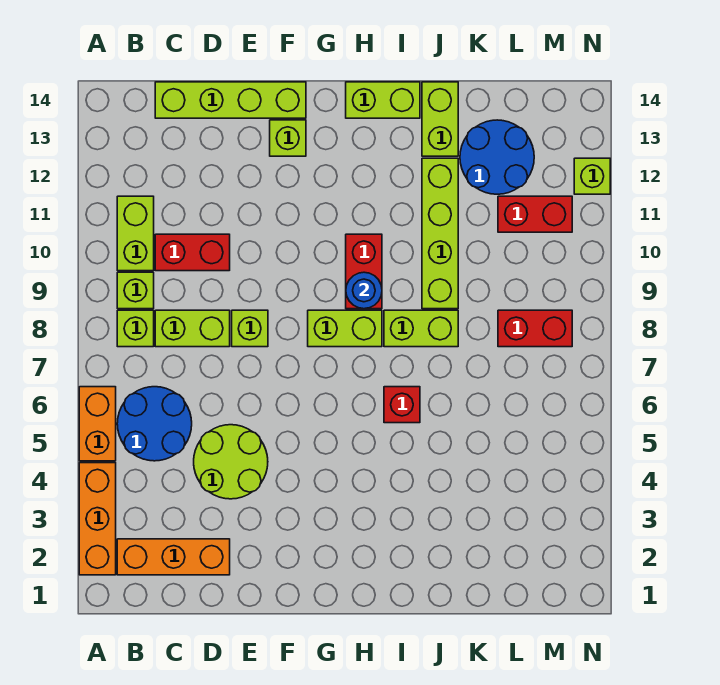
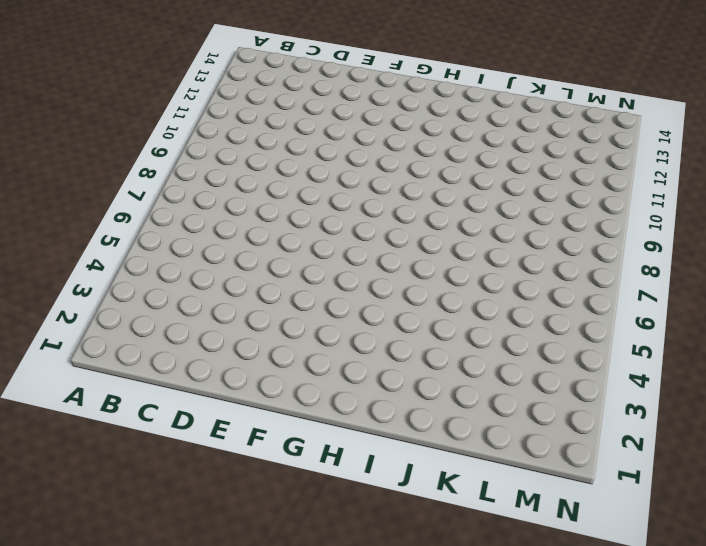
none -> orange 1x3 brick [79,463,116,575]
none -> orange 1x2 brick [79,387,116,461]
none -> orange 1x3 brick [117,539,230,575]

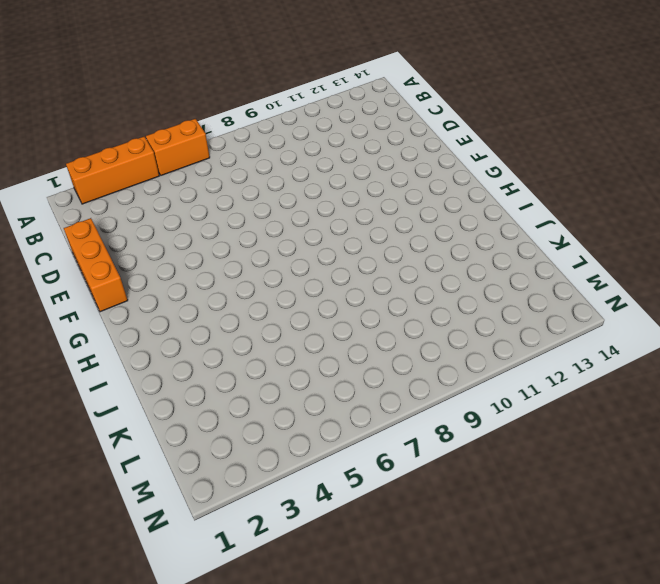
orange 1x3 brick [64,218,128,312] -> orange 1x3 brick moved to [117,539,230,575]
none -> blue 2x2 round brick [117,387,192,461]
none -> lime 1x1 brick [117,310,154,347]
none -> lime 1x1 brick [117,272,154,309]

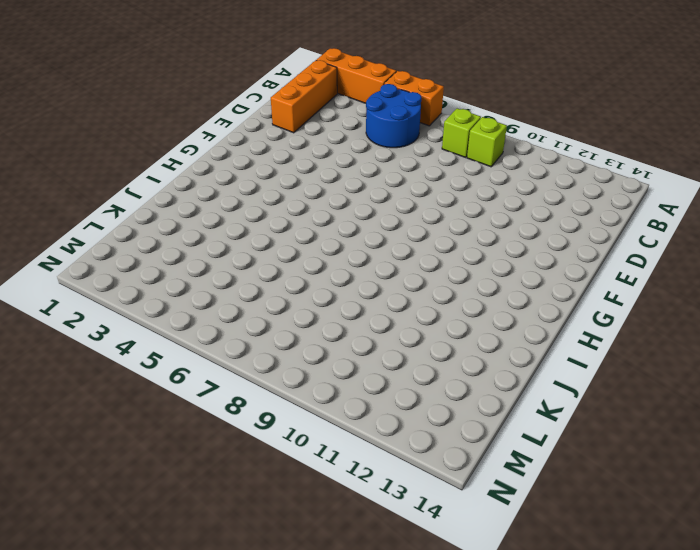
none -> lime 1x2 brick [117,196,154,271]
none -> lime 1x2 brick [155,310,230,347]
none -> red 1x2 brick [155,234,230,271]

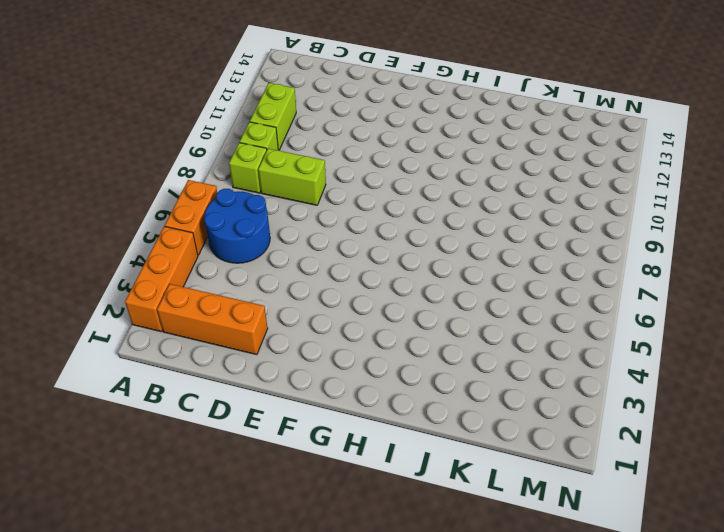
none -> red 1x2 brick [155,234,230,271]
none -> lime 1x4 brick [155,82,306,118]
none -> lime 2x2 round brick [194,425,268,499]

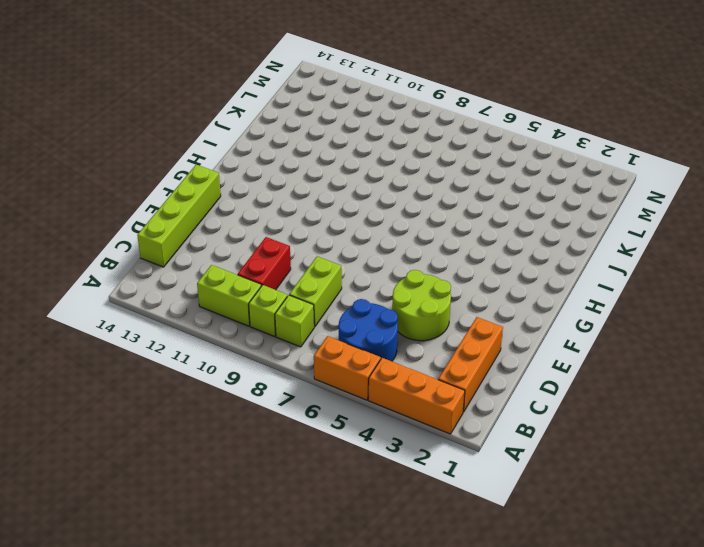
none -> lime 1x1 brick [232,310,268,347]
none -> lime 1x1 brick [270,120,306,156]
none -> lime 1x2 brick [308,310,382,347]

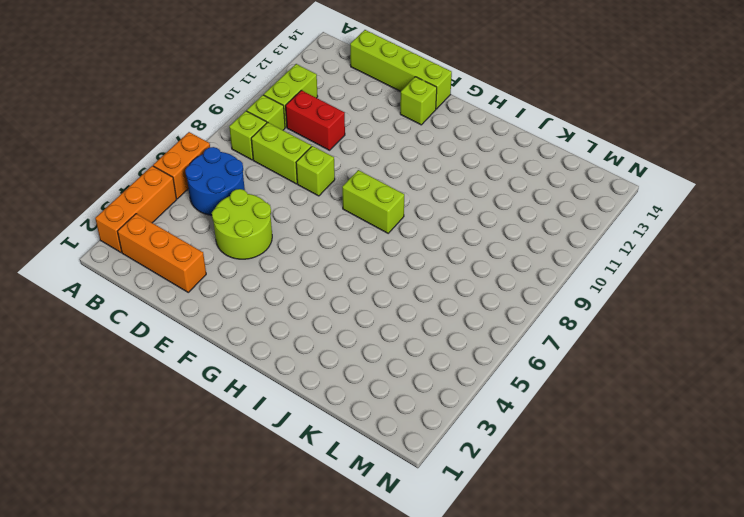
none -> red 1x2 brick [346,234,382,309]
none -> lime 1x2 brick [346,82,420,118]
none -> red 1x1 brick [384,387,420,423]

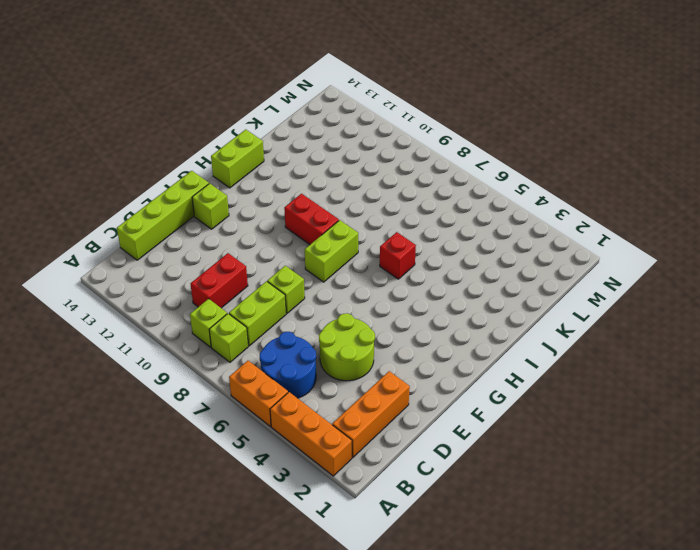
none -> lime 1x2 brick [117,196,154,271]
none -> lime 1x2 brick [384,310,458,347]
none -> lime 1x4 brick [422,158,458,309]

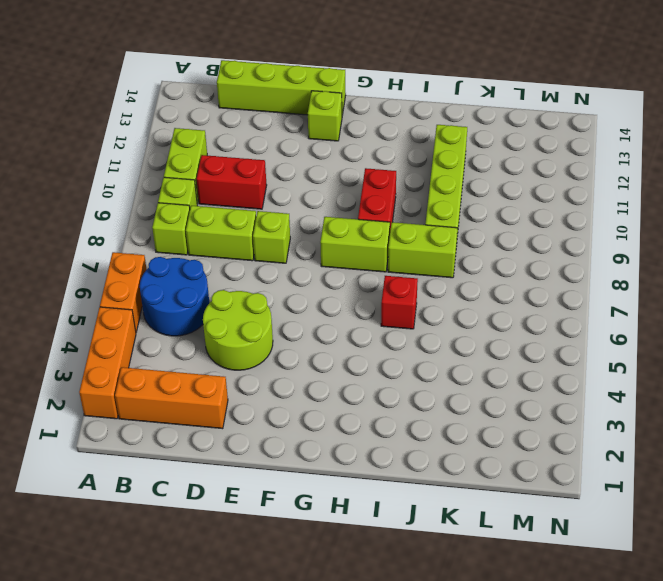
none -> lime 1x2 brick [346,82,420,118]
none -> lime 1x2 brick [422,82,458,156]
none -> blue 2x2 round brick [460,120,534,194]

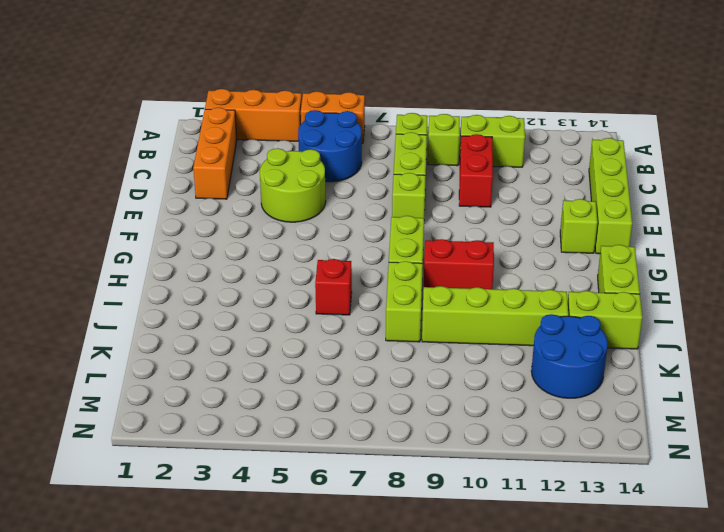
none -> red 1x2 brick [498,310,572,347]
none -> red 1x2 brick [498,196,572,232]
none -> lime 1x1 brick [574,158,610,194]

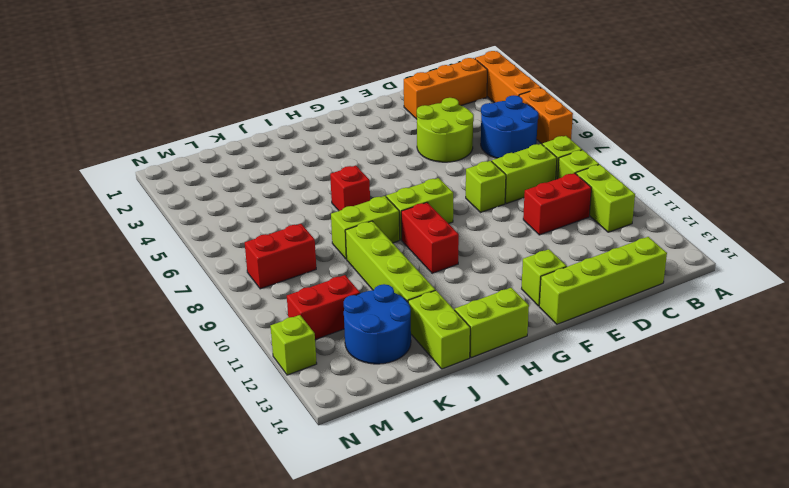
none -> blue 1x1 round brick [346,272,382,309]

